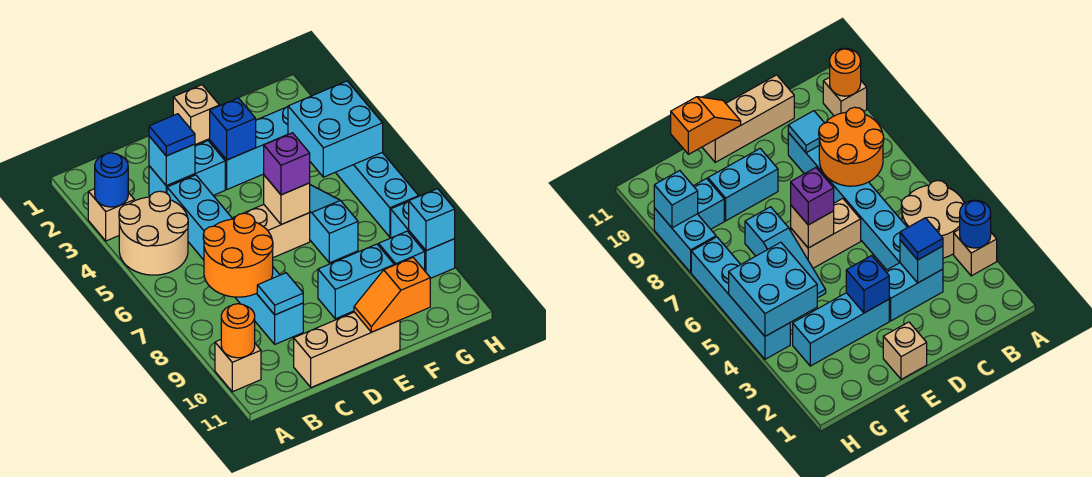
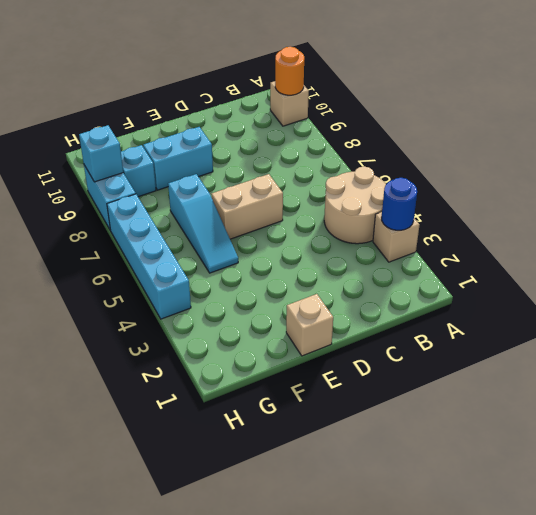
none -> cyan 1x2 brick [149,141,225,196]
none -> cyan 1x6 brick [167,175,303,344]
none -> tan 1x3 brick [294,312,400,387]

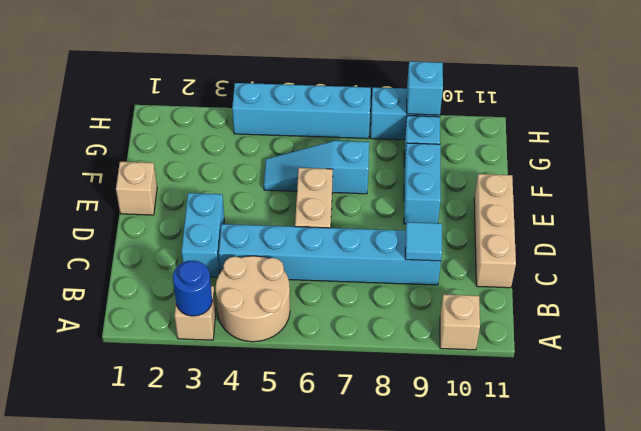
none -> cyan 1x3 brick [210,107,288,189]
none -> orange 1x1 round brick [221,304,255,358]
none -> orange 2x2 round brick [203,213,273,297]

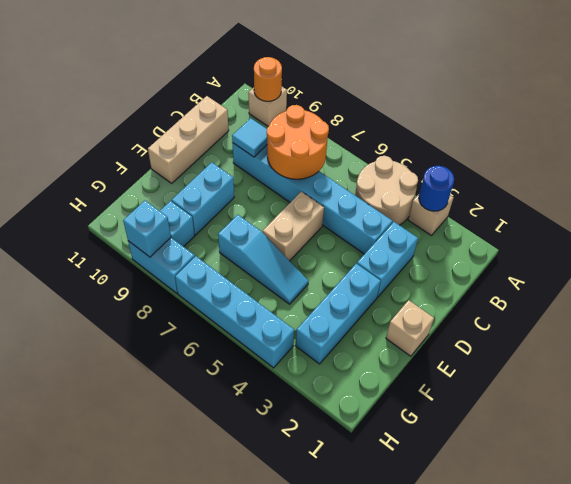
none -> cyan 1x1 brick [149,136,195,186]
none -> blue 1x1 brick [210,98,256,160]
none -> tan 1x1 brick [264,175,310,225]

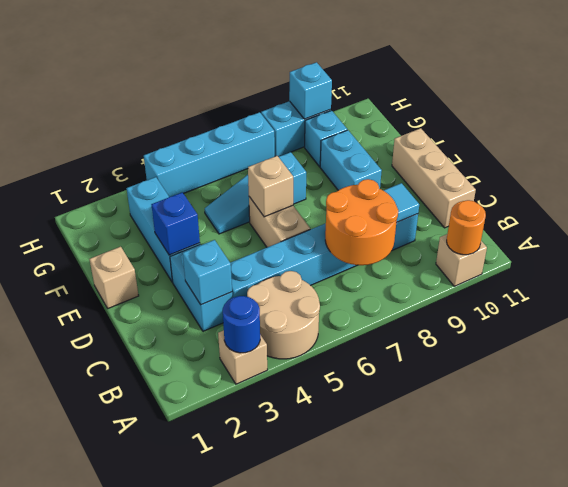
none -> orange 1x2 slope [354,258,430,332]
none -> cyan 2x2 brick [288,81,383,177]
none -> blue 1x1 tile [149,114,195,156]

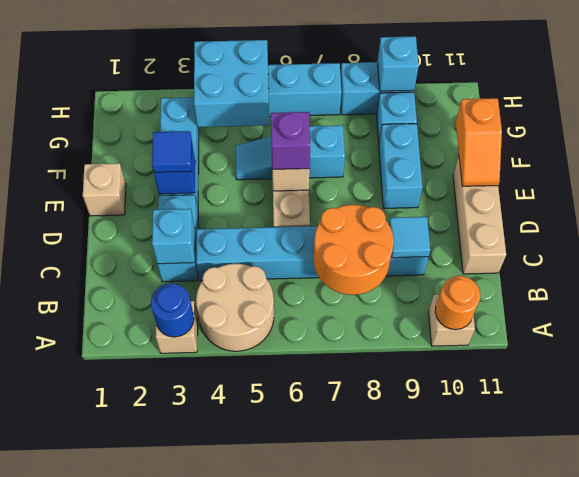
blue 1x1 tile [152,131,192,172] -> blue 1x1 tile moved to [149,114,195,156]

